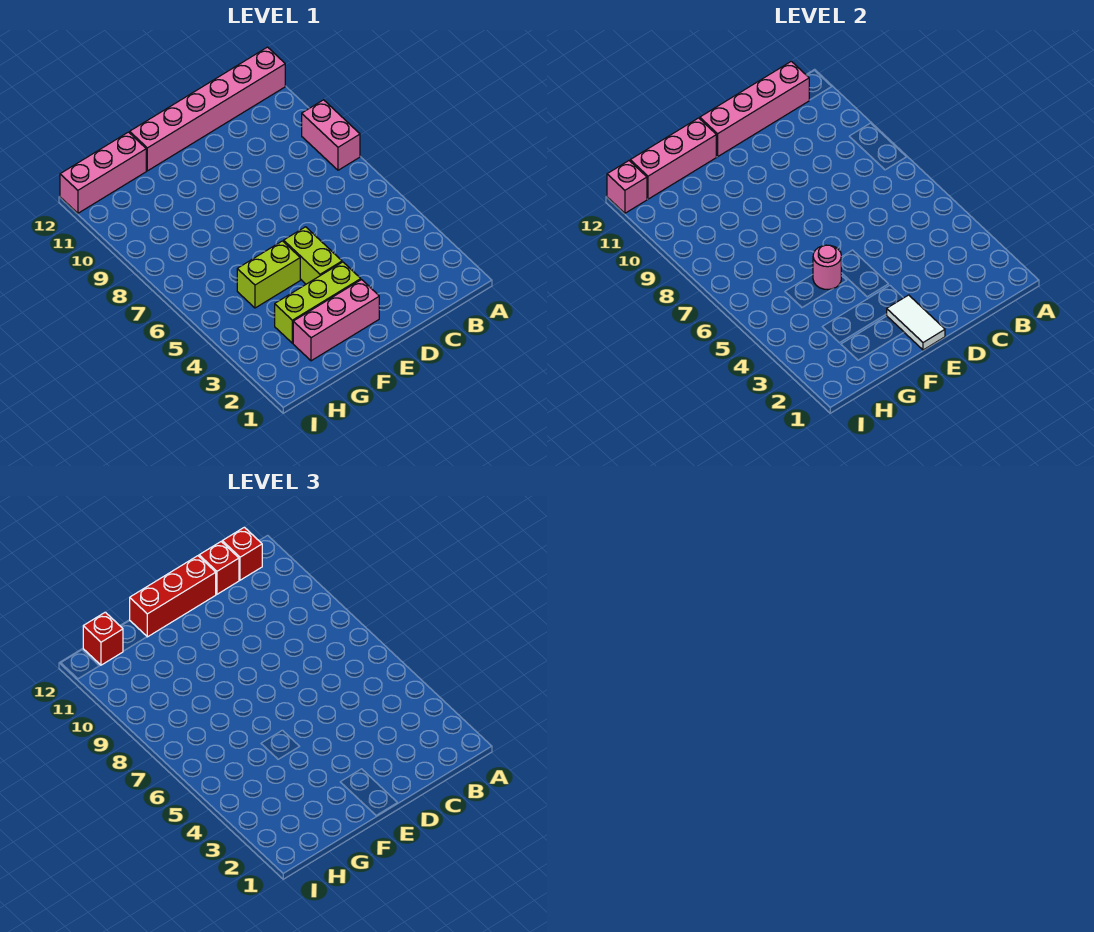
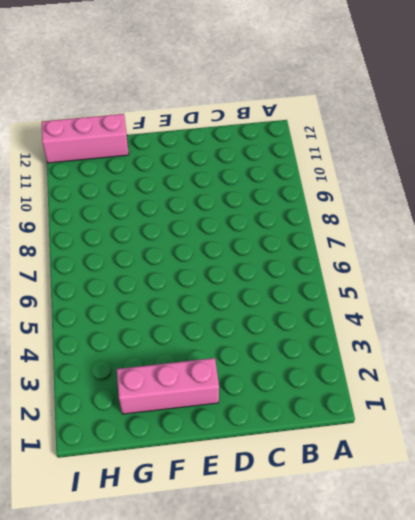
none -> pink 1x2 brick [302,100,360,170]
none -> pink 1x6 brick [130,47,285,171]
none -> lime 1x3 brick [275,262,361,343]

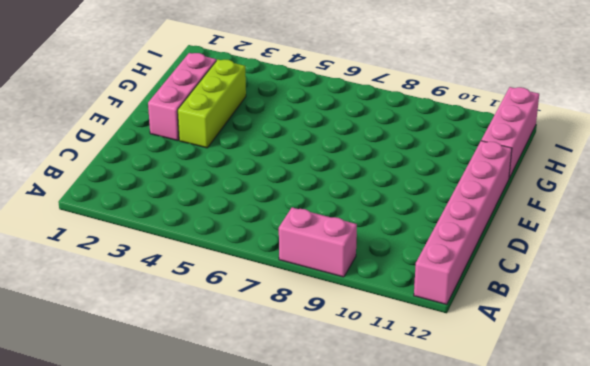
none -> lime 1x2 brick [284,227,342,284]
none -> lime 1x2 brick [237,241,300,308]
none -> pink 1x4 brick [700,61,809,157]

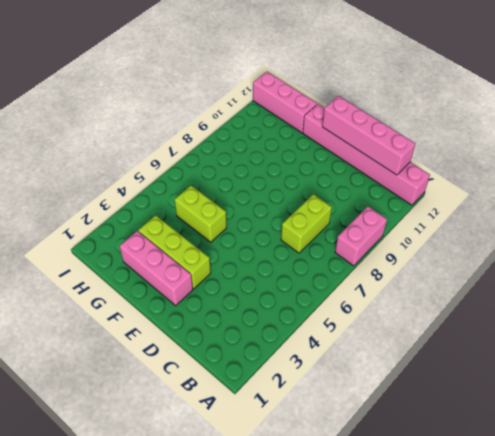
lime 1x2 brick [281,194,332,253] -> lime 1x2 brick moved to [284,227,342,284]
none -> white 1x2 tile [887,295,945,350]
none -> pink 1x1 round brick [813,245,841,289]
none -> pink 1x3 brick [630,118,716,199]

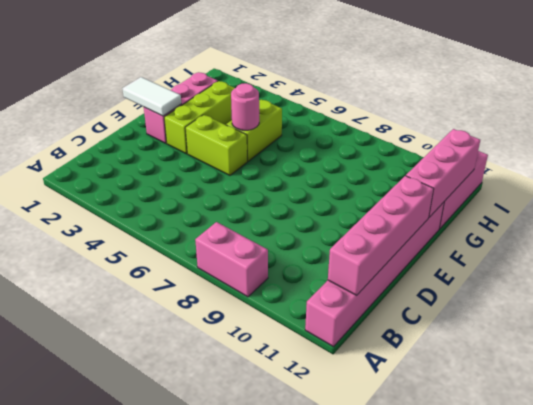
none -> pink 1x1 brick [607,161,647,213]
none -> red 1x1 brick [222,527,262,580]
none -> red 1x1 brick [199,542,239,594]

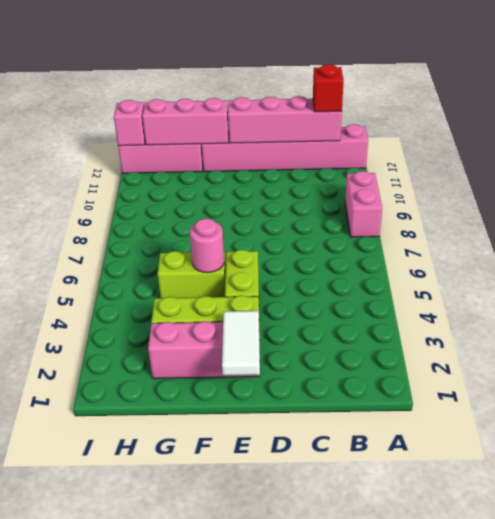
none -> red 1x1 brick [199,542,239,594]
none -> red 1x3 brick [130,556,216,637]
none -> red 1x1 brick [83,612,123,665]

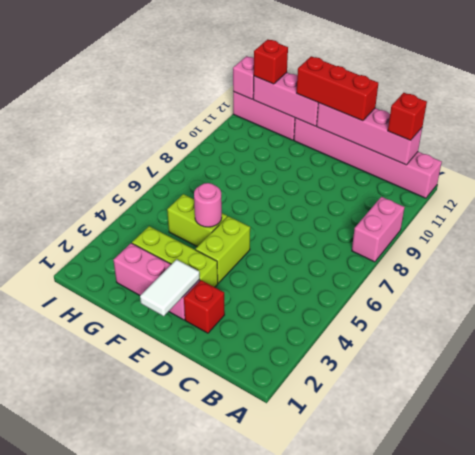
red 1x1 brick [184,280,225,333] -> red 1x1 brick moved to [199,542,239,594]

